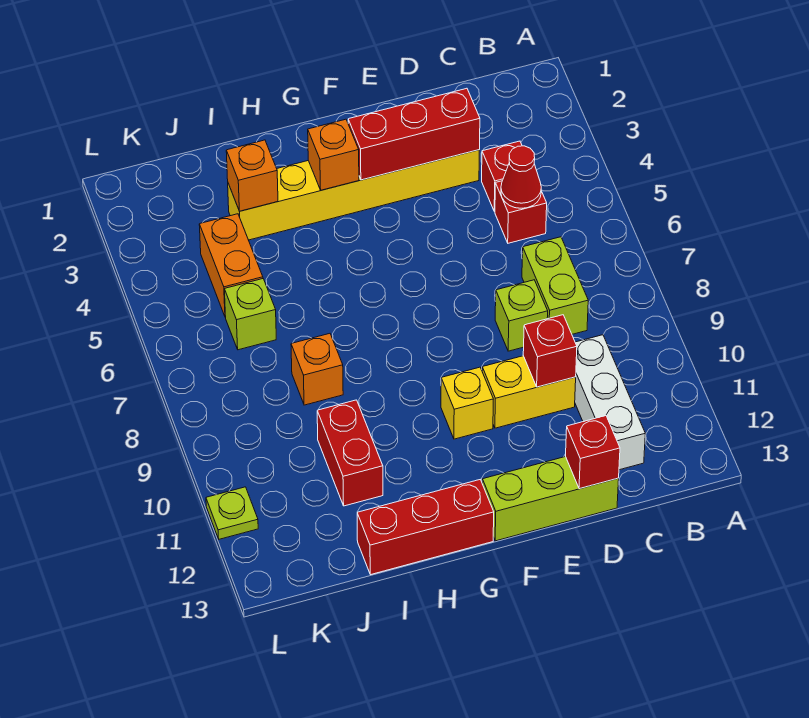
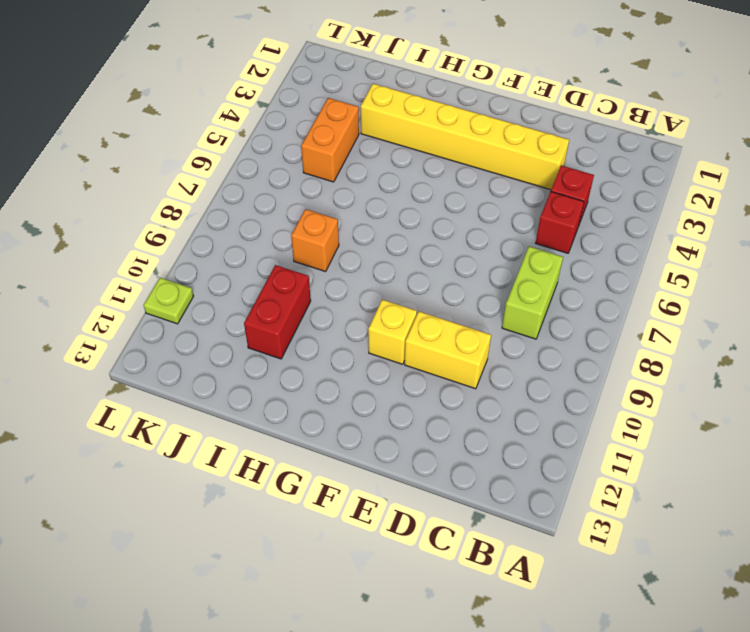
none -> white 1x3 brick [575,335,645,470]
none -> lime 1x1 brick [495,280,548,351]
none -> lime 1x3 brick [482,457,619,541]

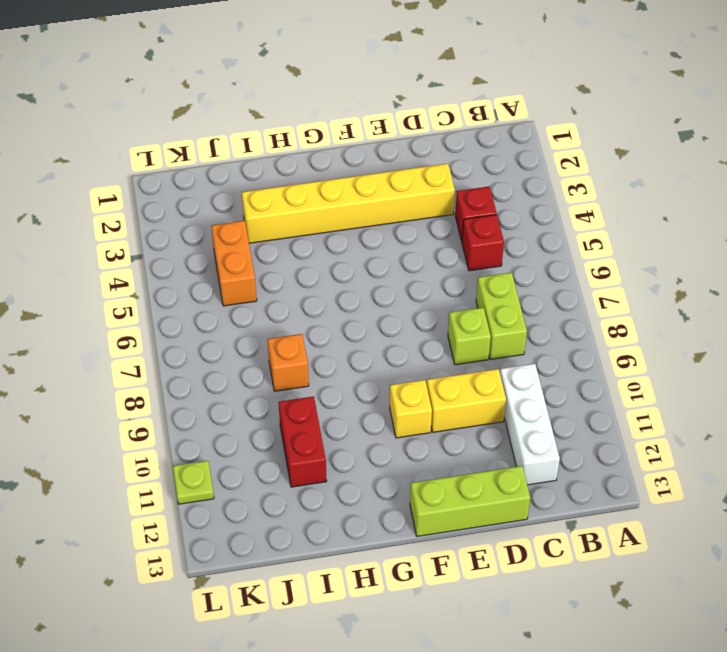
none -> red 1x3 brick [357,480,494,575]
none -> lime 1x1 brick [224,279,276,350]
none -> red 1x1 cone [501,146,541,208]

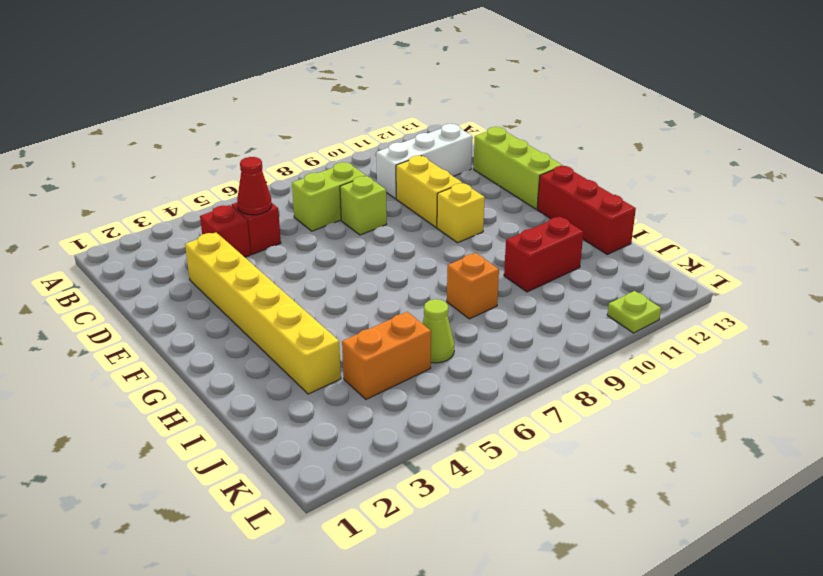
lime 1x1 cone [422,299,454,363] -> lime 1x1 brick [224,279,276,350]
none -> red 1x3 brick [348,88,480,180]
none -> red 1x1 brick [523,315,577,387]
none -> red 1x1 brick [566,416,620,489]

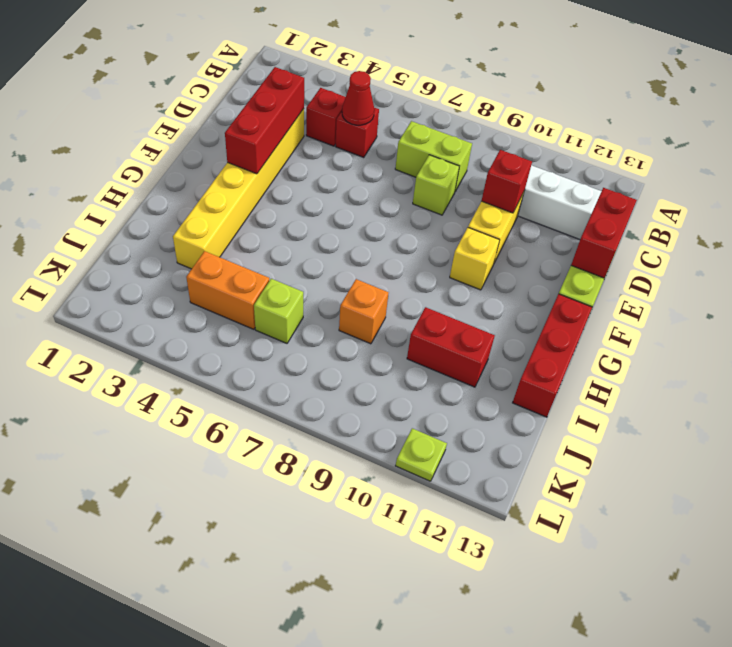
red 1x2 brick [571,188,637,278] -> red 1x1 brick [566,416,620,489]
none -> orange 1x1 brick [308,119,359,190]
none -> orange 1x1 brick [226,140,278,211]

